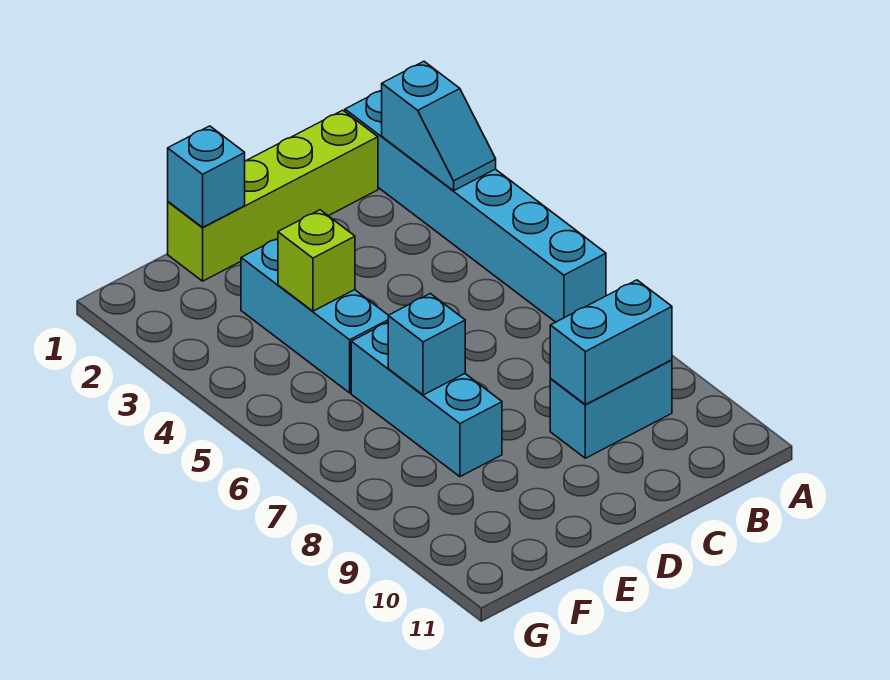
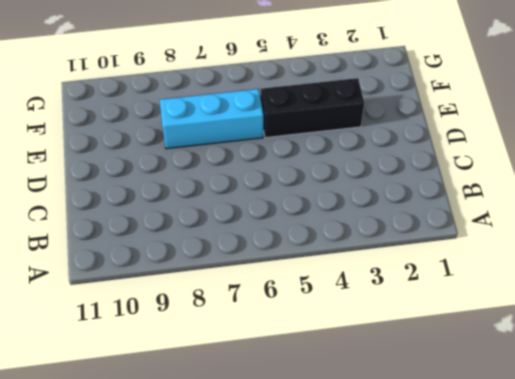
black 1x3 brick [260,78,364,138] -> cyan 1x3 brick [241,238,388,393]
none -> cyan 1x6 brick [345,90,606,322]
none -> lime 1x4 brick [168,110,378,281]

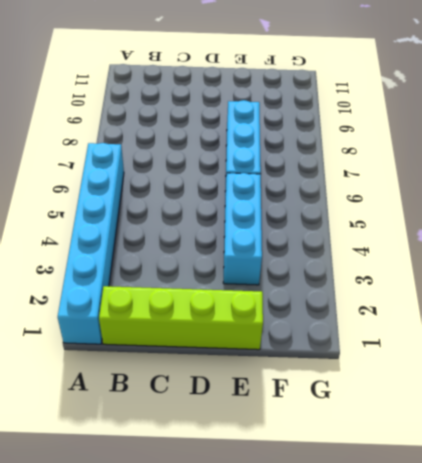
none -> cyan 1x2 brick [550,360,672,458]
none -> cyan 1x2 slope [382,61,496,191]

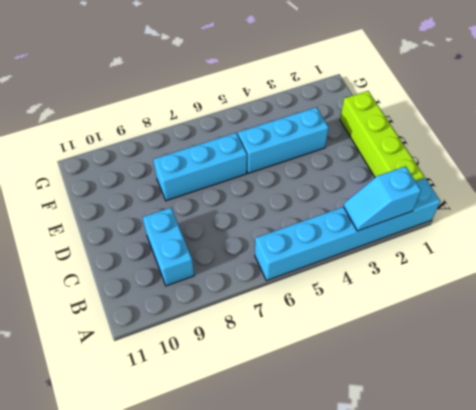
none -> cyan 1x2 brick [550,280,672,405]
none -> cyan 1x1 brick [168,126,245,227]

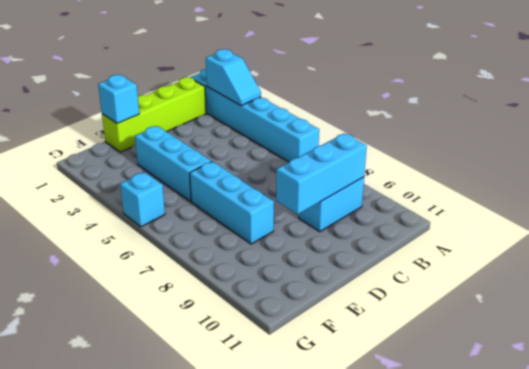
cyan 1x3 brick [276,133,367,214] -> cyan 1x2 brick [550,280,672,405]
cyan 1x1 brick [120,172,165,227] -> cyan 1x1 brick moved to [388,294,465,395]
none -> lime 1x1 brick [278,210,355,311]

